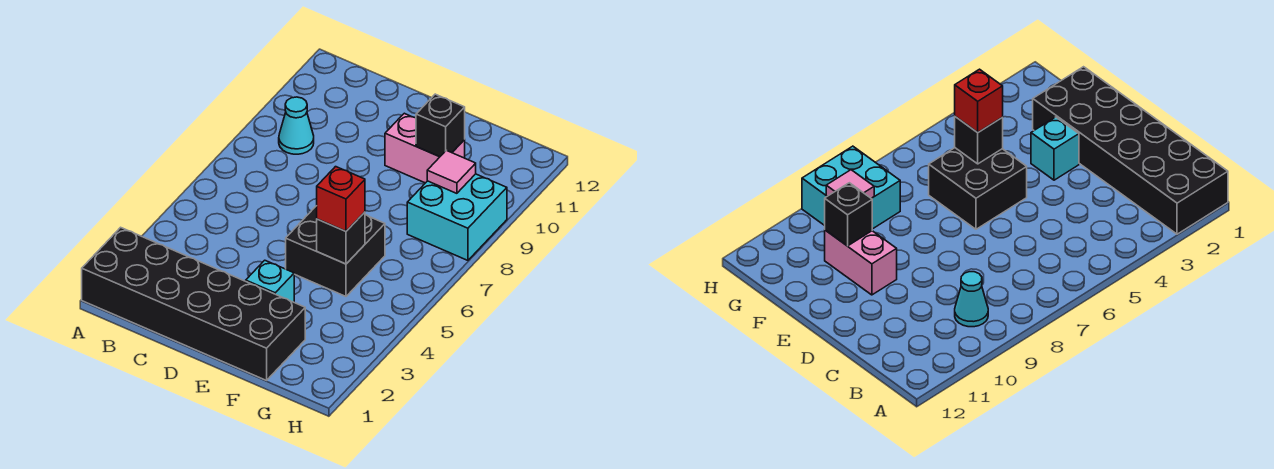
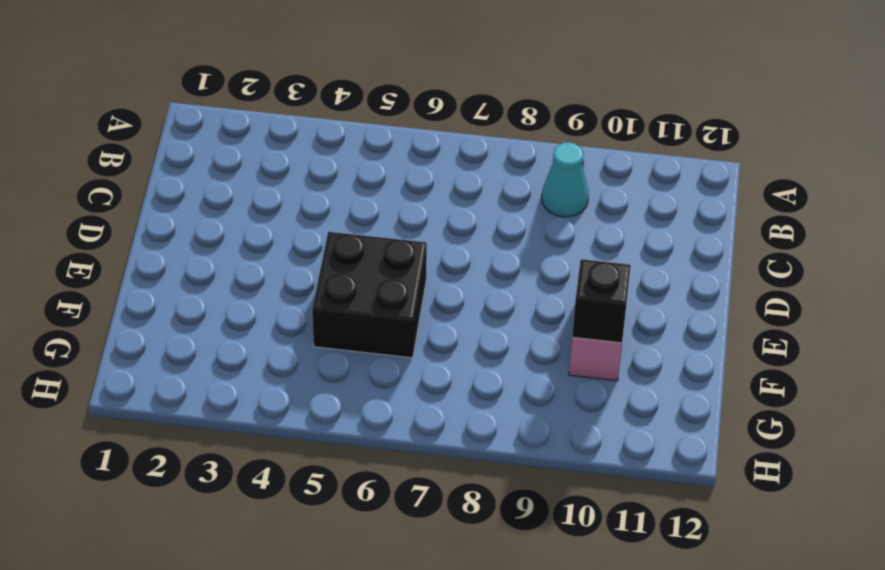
none -> black 2x6 brick [82,227,305,380]
none -> cyan 1x1 brick [246,260,294,302]

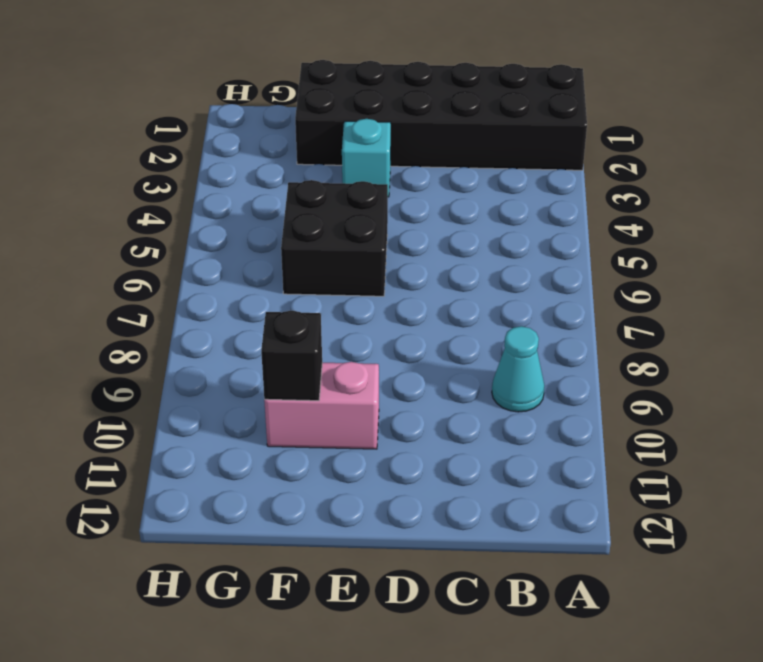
none -> cyan 2x2 brick [407,174,507,260]
none -> black 1x1 brick [317,212,365,264]

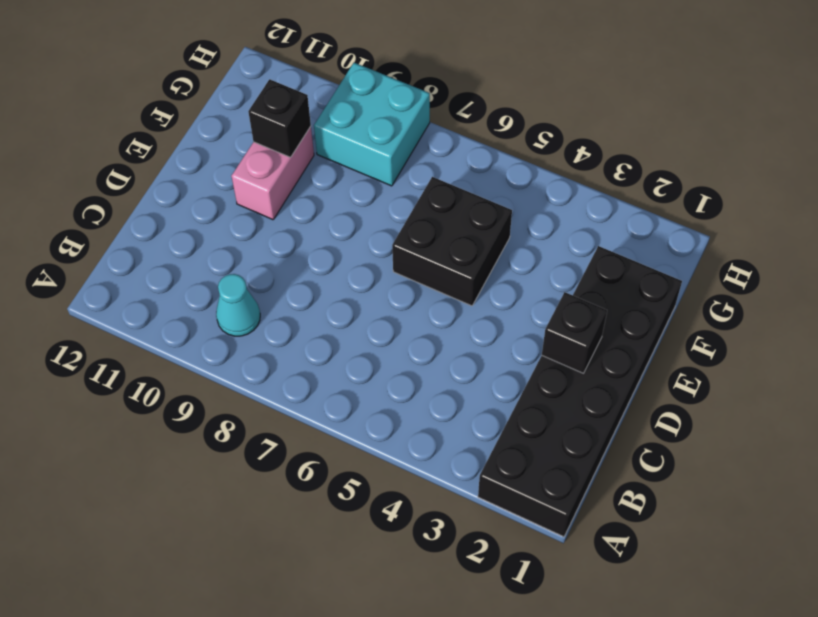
black 1x1 brick [542,292,607,373] -> black 1x1 brick moved to [317,212,365,264]
none -> cyan 1x1 brick [246,260,294,302]
none -> pink 1x1 tile [427,150,476,193]

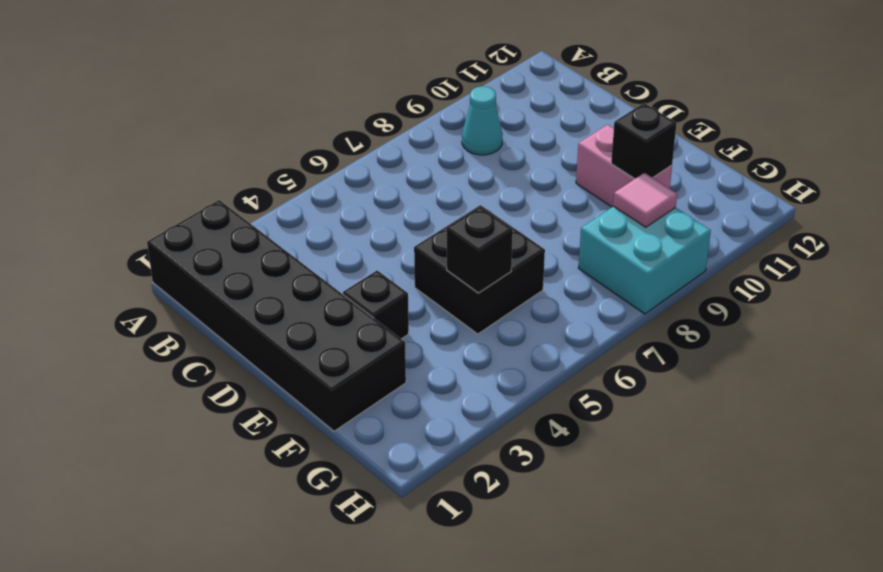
black 1x1 brick [343,271,409,339] -> cyan 1x1 brick [246,260,294,302]
none -> red 1x1 brick [317,167,365,231]

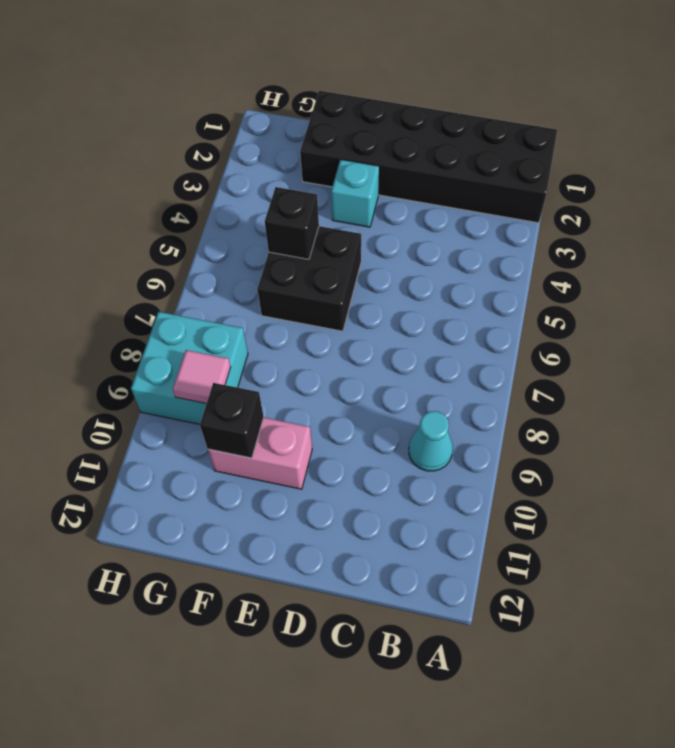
none -> red 1x1 brick [317,167,365,231]

